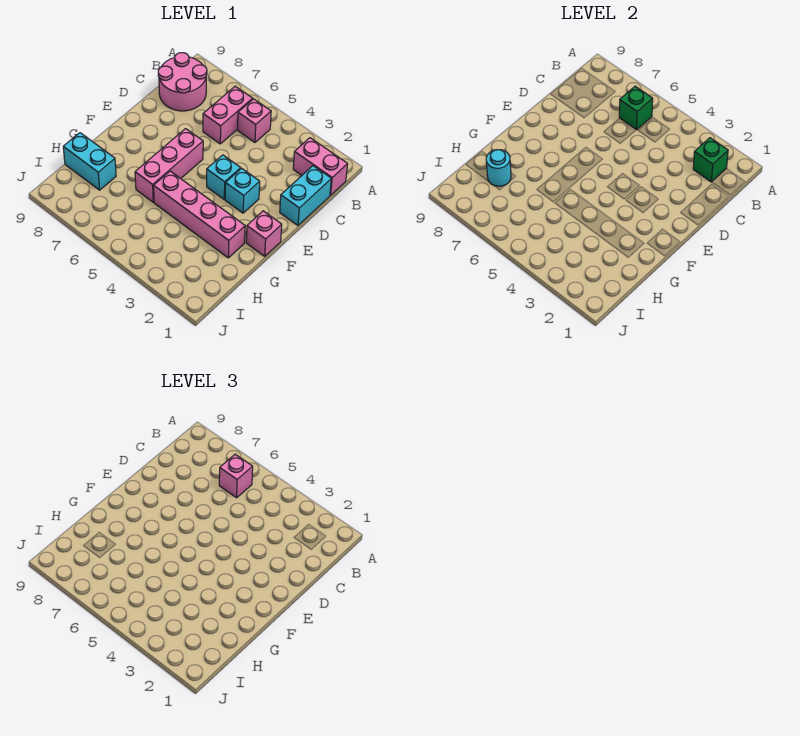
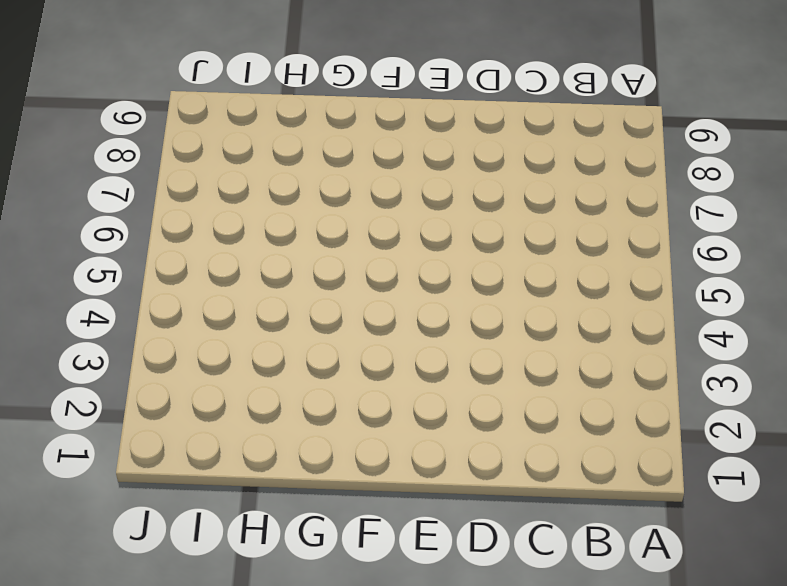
none -> pink 1x2 brick [293,138,348,195]
none -> pink 1x1 brick [238,99,271,142]
none -> pink 1x2 brick [203,86,253,144]

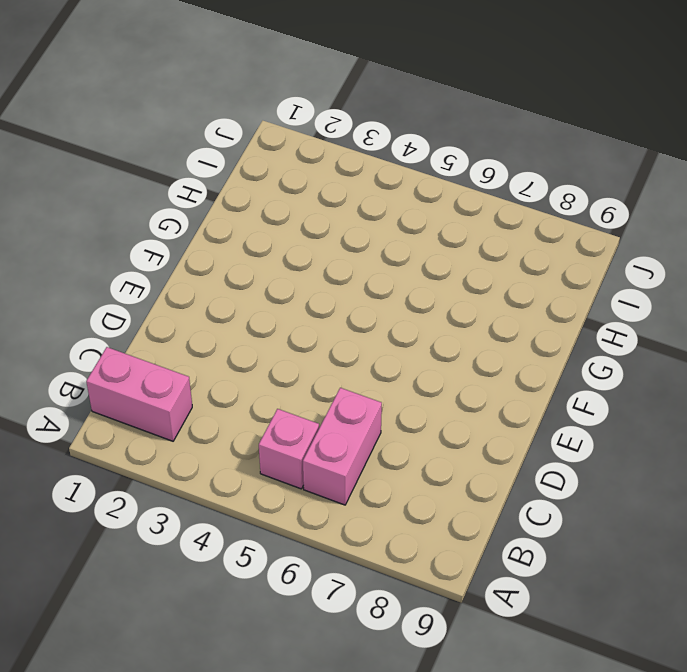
none -> pink 2x2 round brick [158,53,207,111]
none -> cyan 1x2 brick [280,166,331,225]
none -> cyan 1x1 brick [225,168,260,213]

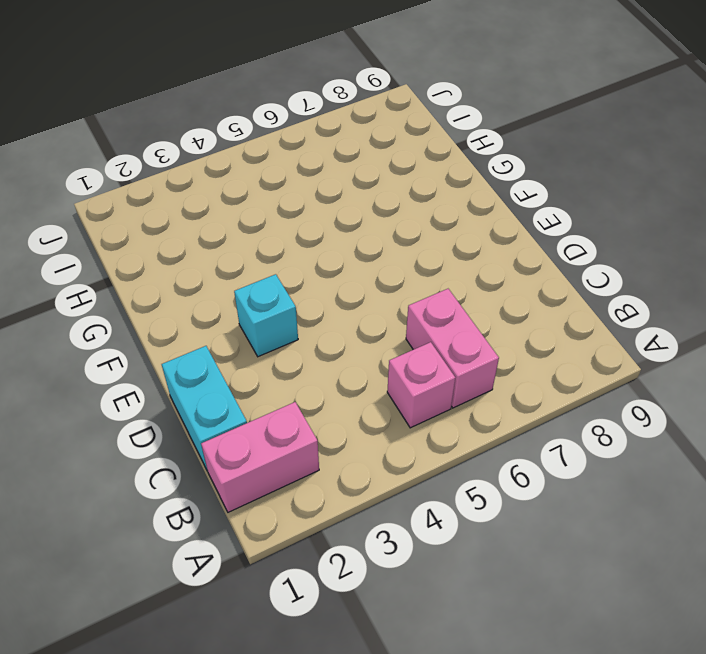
none -> pink 2x2 round brick [158,53,207,111]
none -> cyan 1x1 brick [207,155,241,199]
none -> pink 1x3 brick [135,129,203,202]

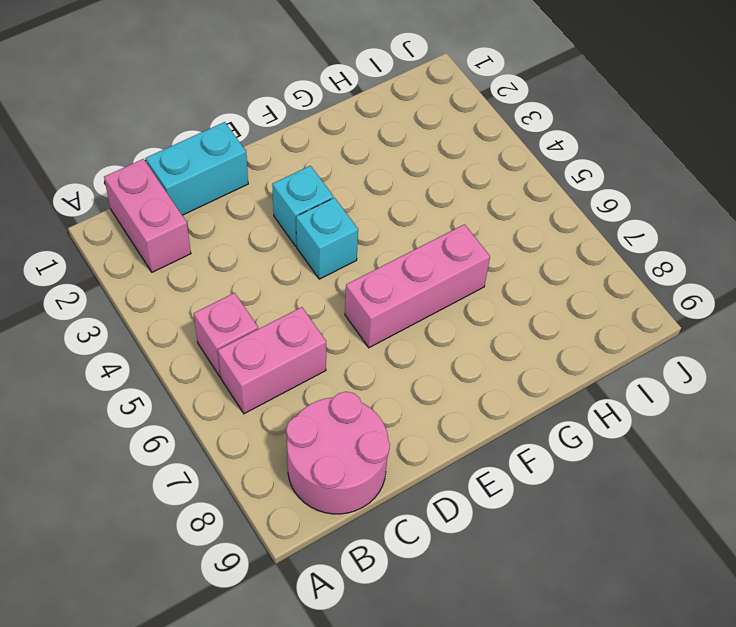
none -> pink 1x1 brick [246,211,282,256]
none -> pink 1x4 brick [154,171,245,258]
none -> cyan 1x2 brick [63,133,116,190]

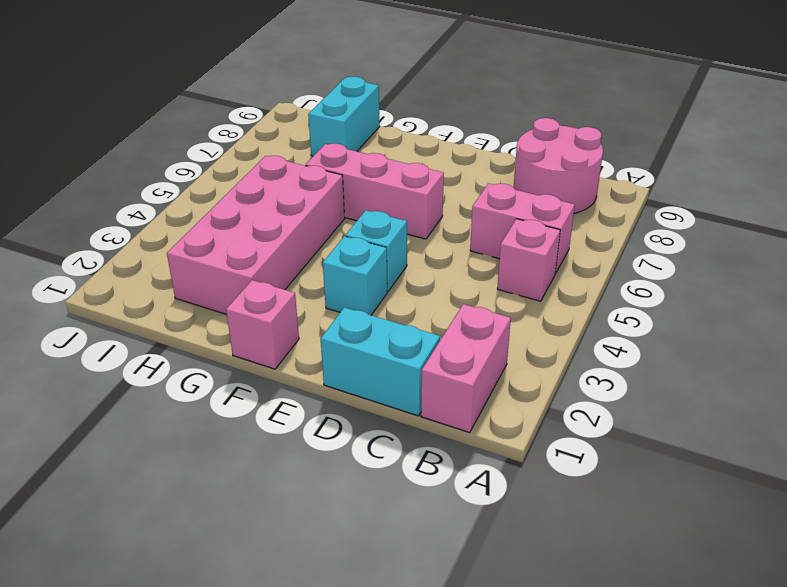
pink 2x4 brick [167,156,345,314] -> pink 1x4 brick [154,171,245,258]
none -> green 1x1 brick [693,138,728,182]
none -> green 1x1 brick [619,86,653,130]
none -> cyan 1x1 round brick [486,150,511,186]

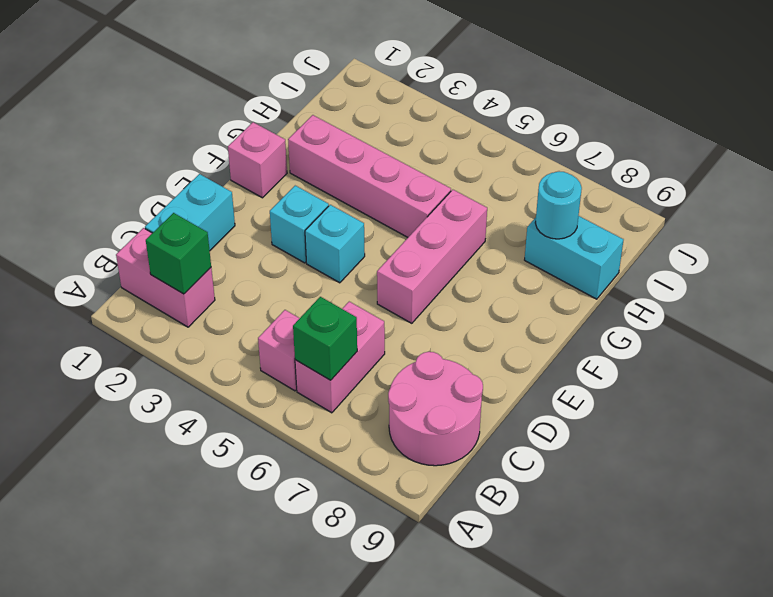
none -> pink 1x1 brick [219,454,253,498]

